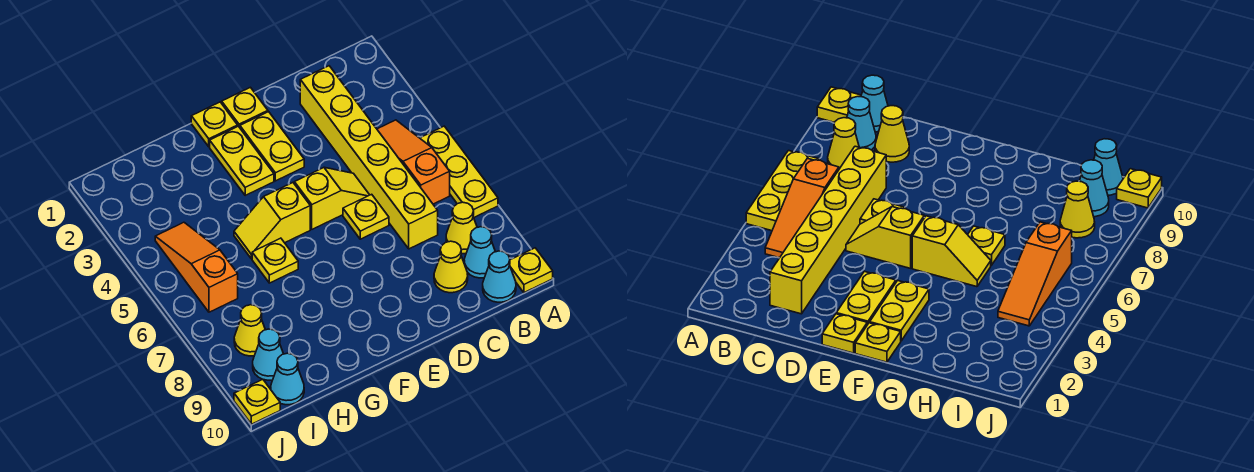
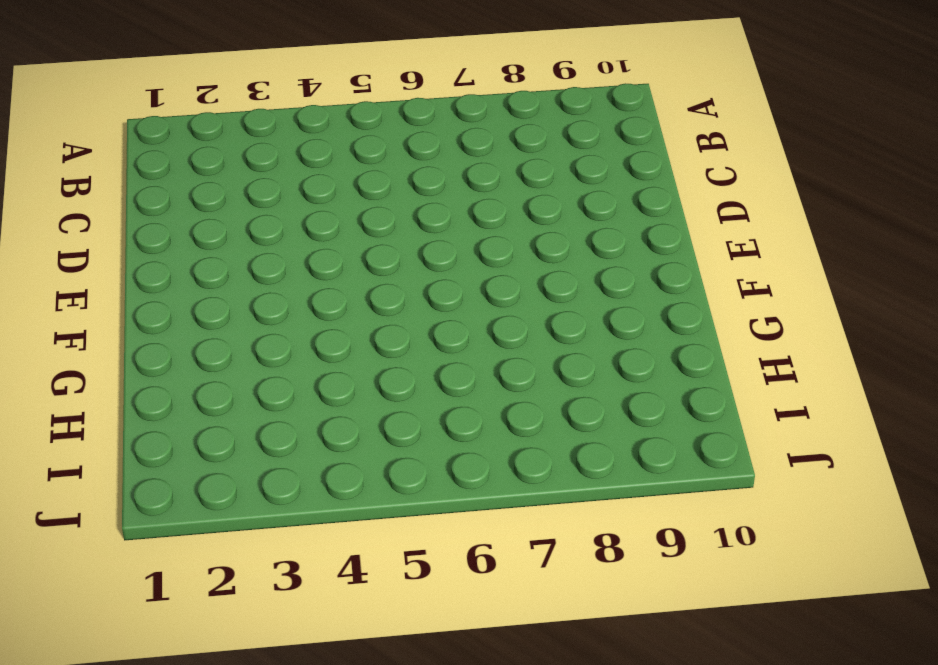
none -> yellow 1x3 plate [420,126,498,217]
none -> yellow 1x1 plate [510,248,553,293]
none -> orange 1x3 slope [377,120,450,204]

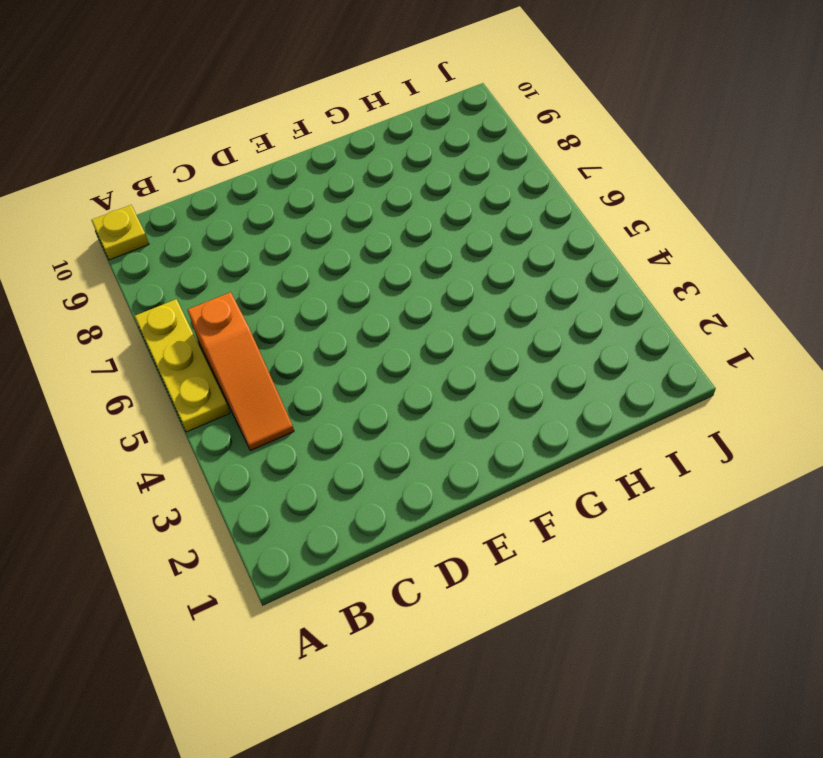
none -> yellow 1x1 cone [446,202,477,254]
none -> cyan 1x1 cone [464,227,495,278]
none -> cyan 1x1 cone [483,251,516,302]

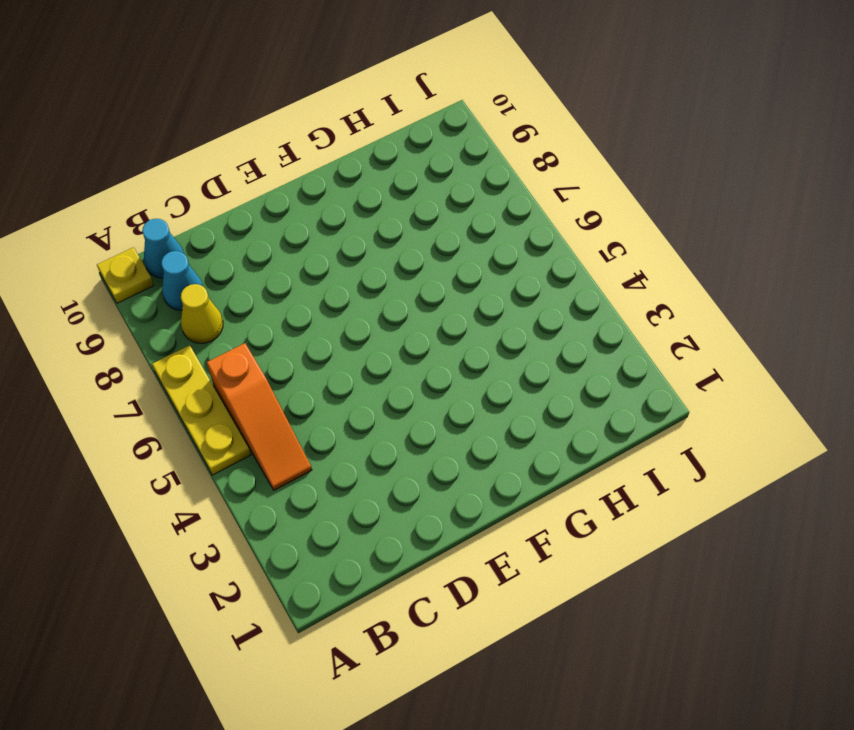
none -> yellow 1x6 brick [300,66,438,249]
none -> yellow 1x1 cone [434,241,468,293]
none -> yellow 1x2 slope [295,167,369,229]

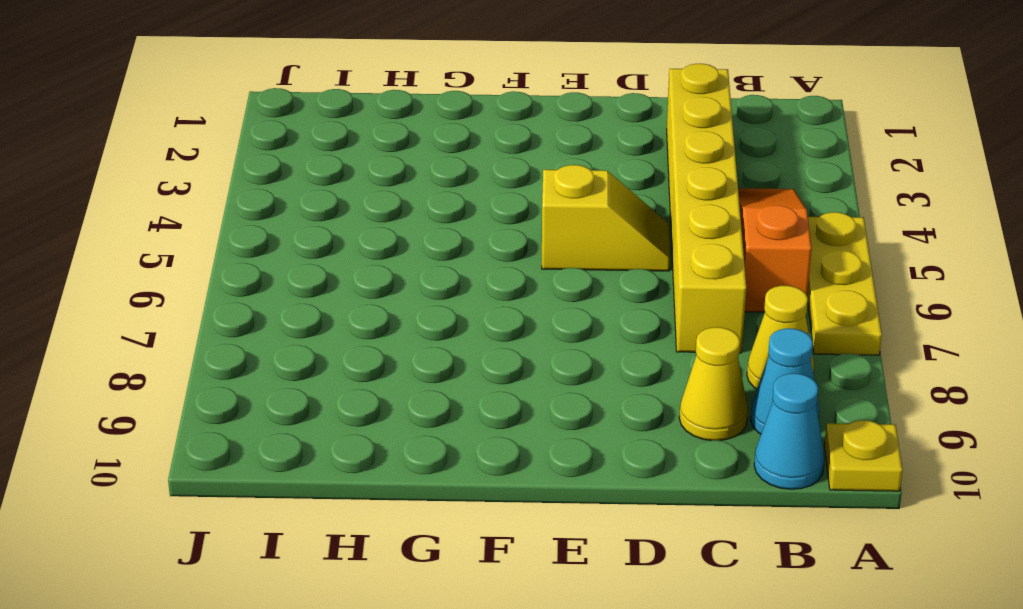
none -> yellow 1x1 plate [343,194,389,239]
none -> yellow 1x1 plate [222,87,268,128]
none -> yellow 1x2 plate [240,112,304,181]

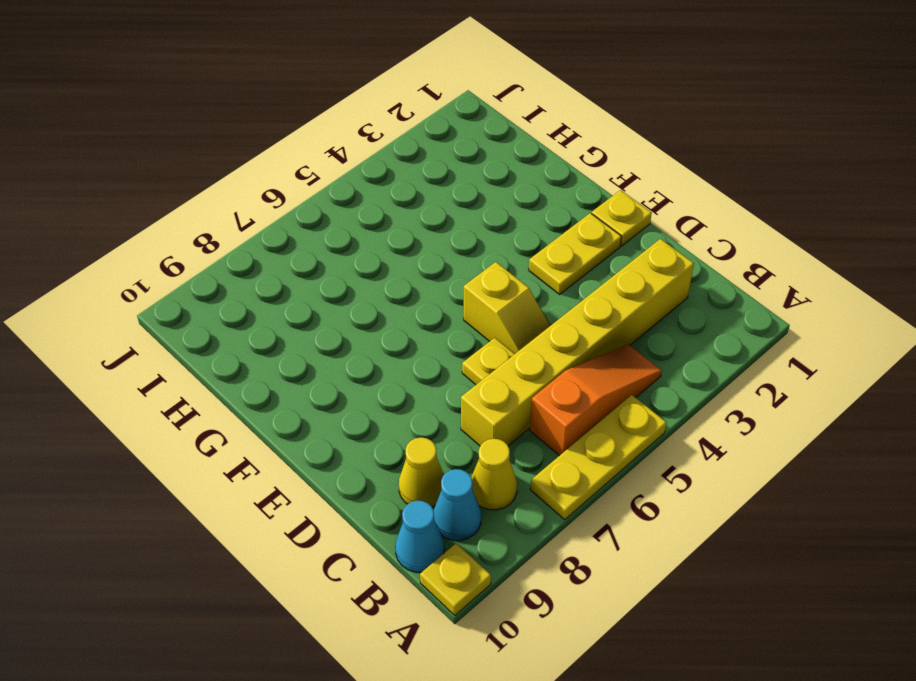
none -> yellow 1x1 plate [191,102,238,147]
none -> yellow 1x2 plate [210,126,274,195]
none -> yellow 1x2 slope [234,183,310,259]

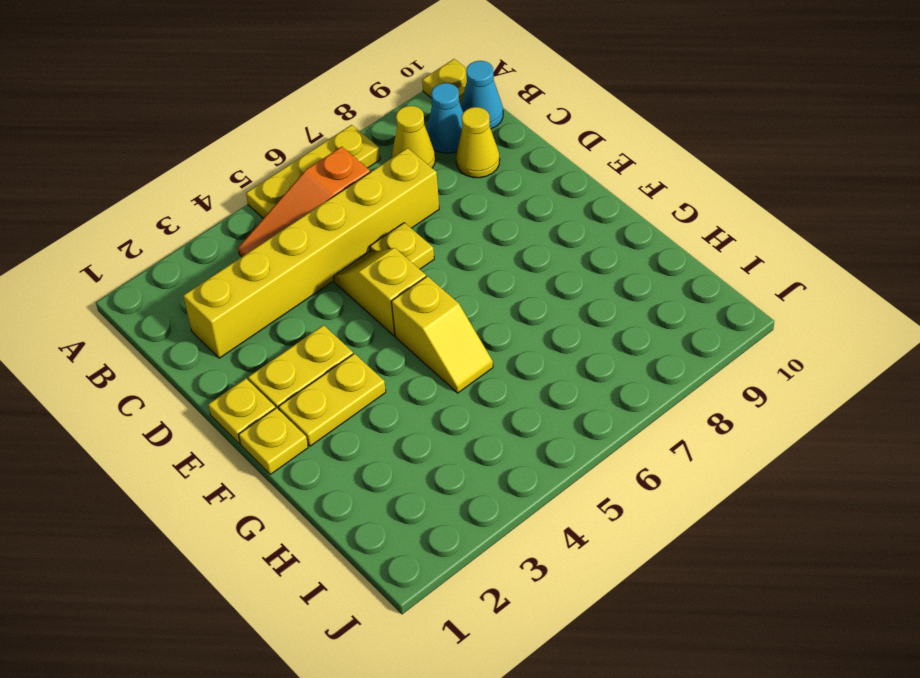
none -> yellow 1x1 plate [252,238,298,283]
none -> orange 1x3 slope [155,222,238,312]
none -> yellow 1x1 cone [234,305,265,356]

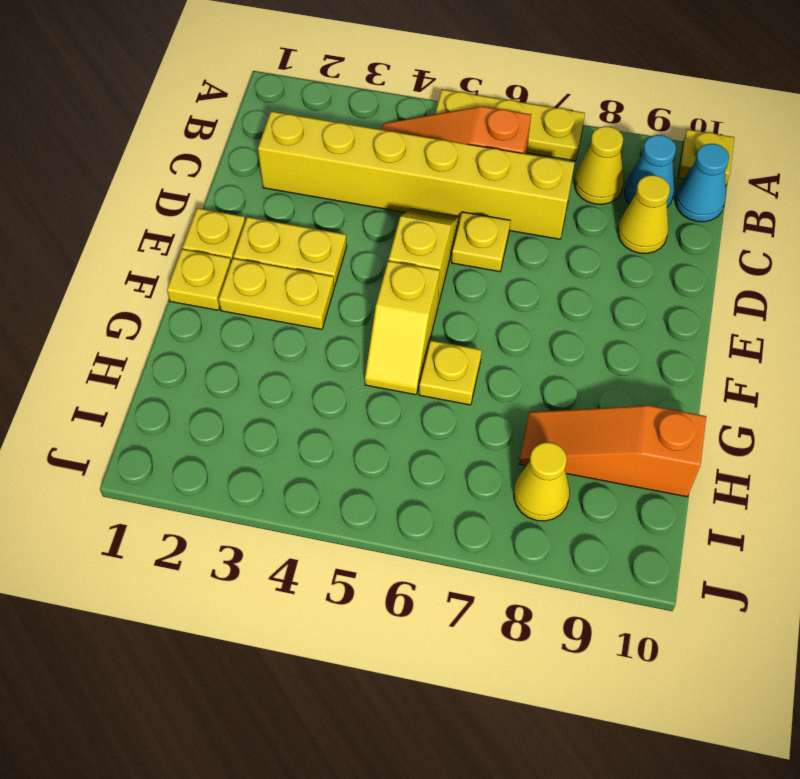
orange 1x3 slope [519,406,706,497] -> orange 1x3 slope moved to [155,222,238,312]
none -> cyan 1x1 cone [253,329,283,380]
none -> cyan 1x1 cone [271,353,304,405]
none -> yellow 1x1 plate [234,379,280,424]

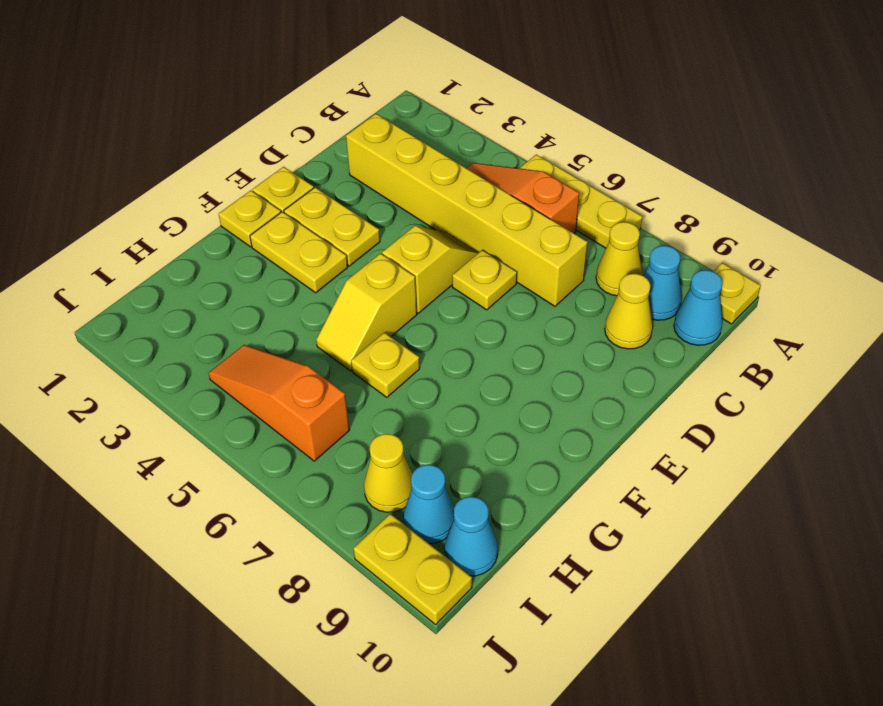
yellow 1x2 plate [353,514,472,624] -> yellow 1x1 plate [234,379,280,424]

